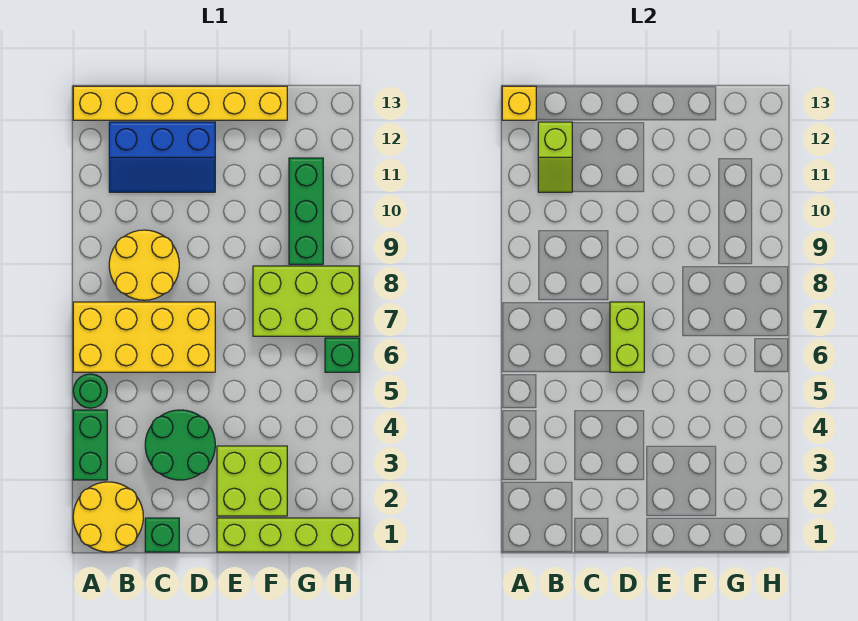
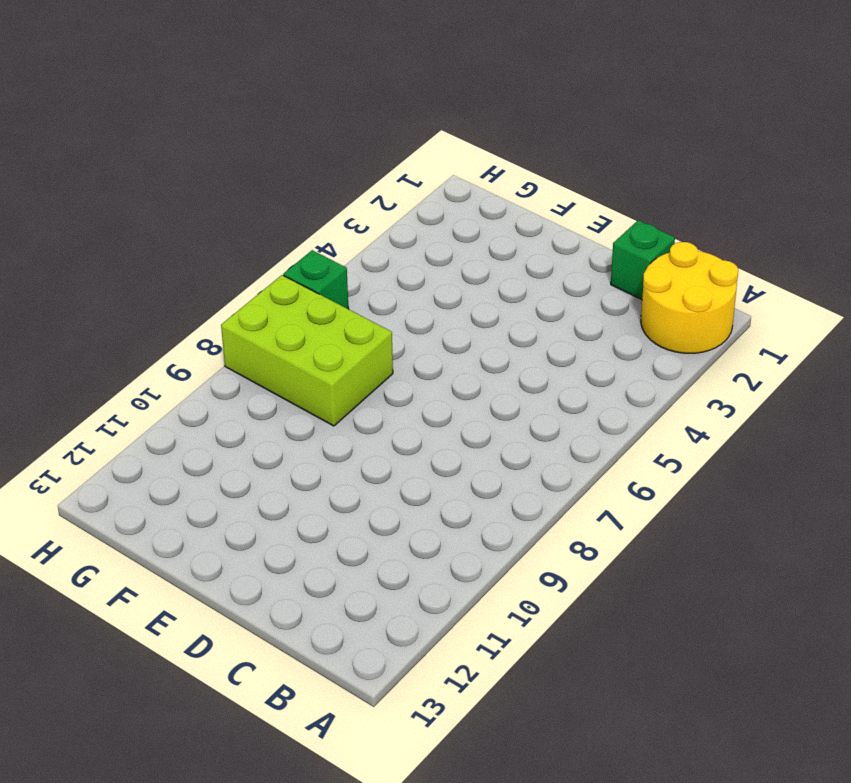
none -> green 1x2 brick [73,410,107,480]
none -> green 1x1 round brick [73,374,107,408]
none -> yellow 2x4 brick [73,302,215,372]

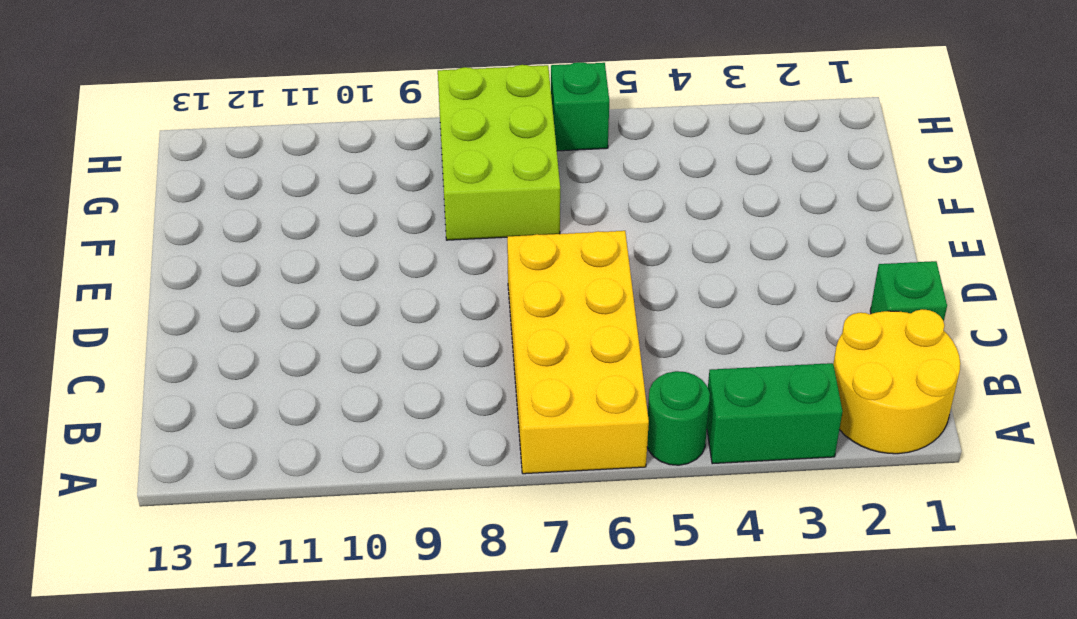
none -> yellow 1x6 brick [73,86,287,120]
none -> yellow 2x2 round brick [109,230,179,300]
none -> blue 2x3 slope [109,122,215,192]

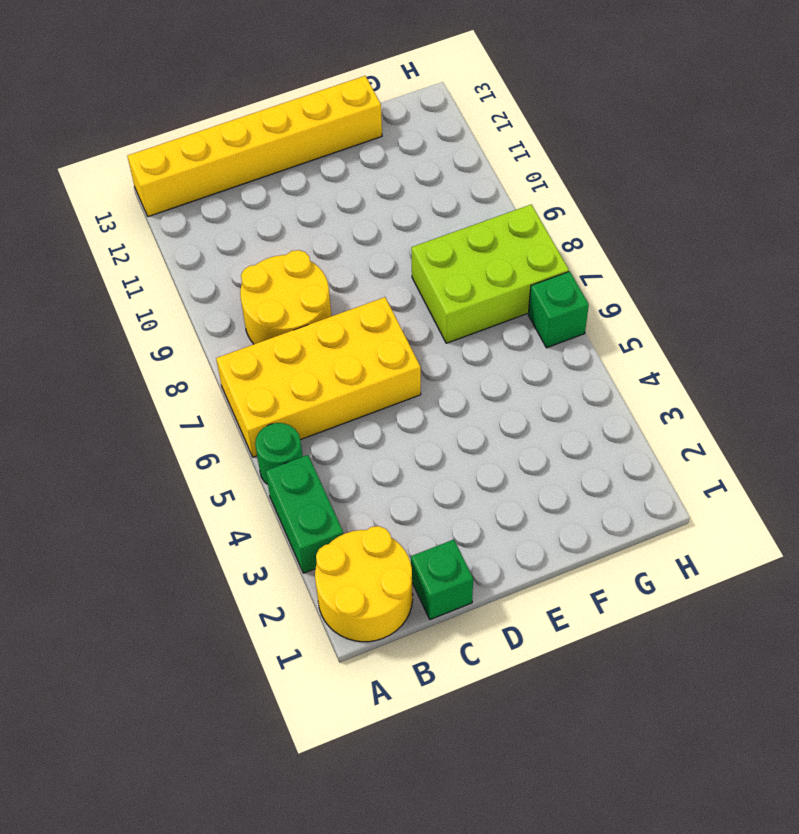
none -> blue 2x3 slope [109,122,215,192]
none -> green 2x2 round brick [145,410,215,480]
none -> lime 1x4 brick [217,518,359,552]

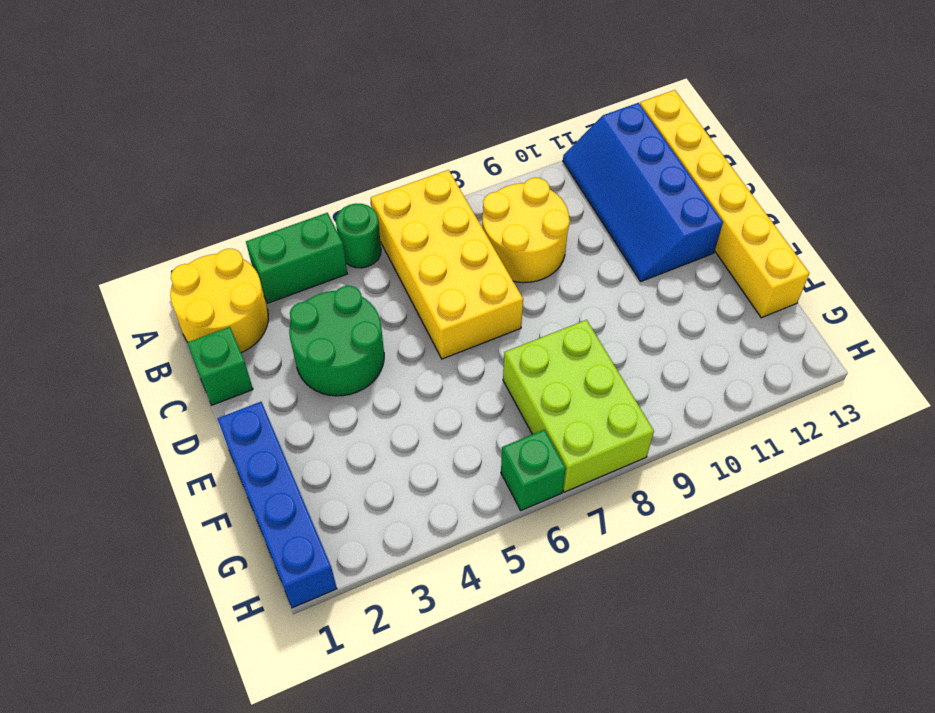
blue 2x4 slope [563,103,723,281] -> blue 2x3 slope [109,122,215,192]
blue 1x4 brick [217,402,337,608] -> lime 1x4 brick [217,518,359,552]
none -> lime 2x2 brick [217,446,287,516]
none -> green 1x3 brick [289,158,323,264]
none -> yellow 1x1 brick [502,86,536,120]

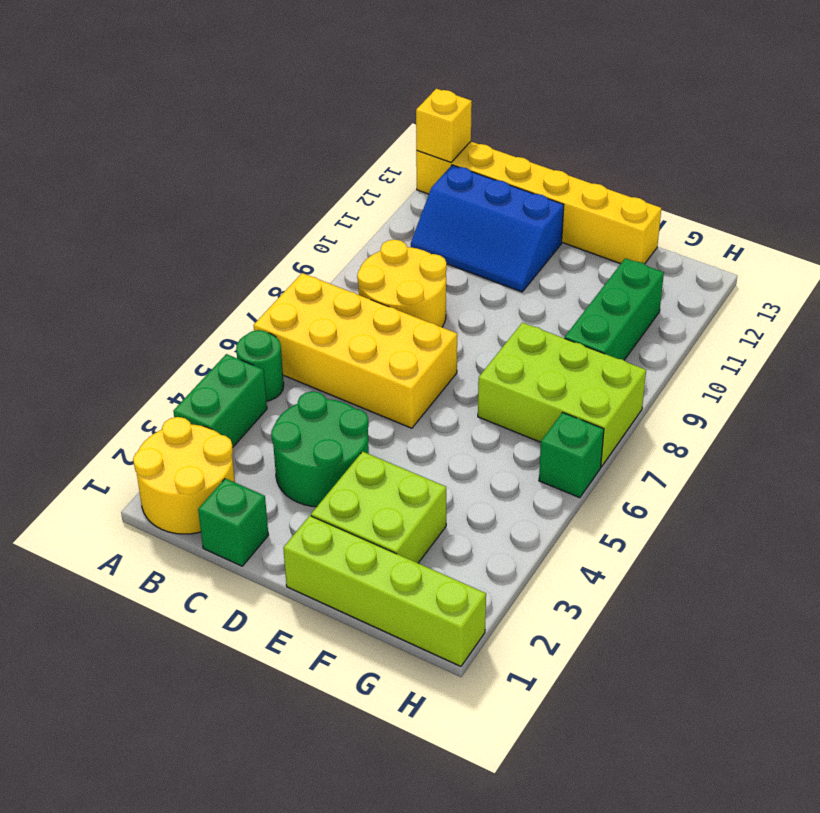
none -> lime 1x2 slope [538,122,572,192]
none -> lime 1x2 brick [610,302,644,372]

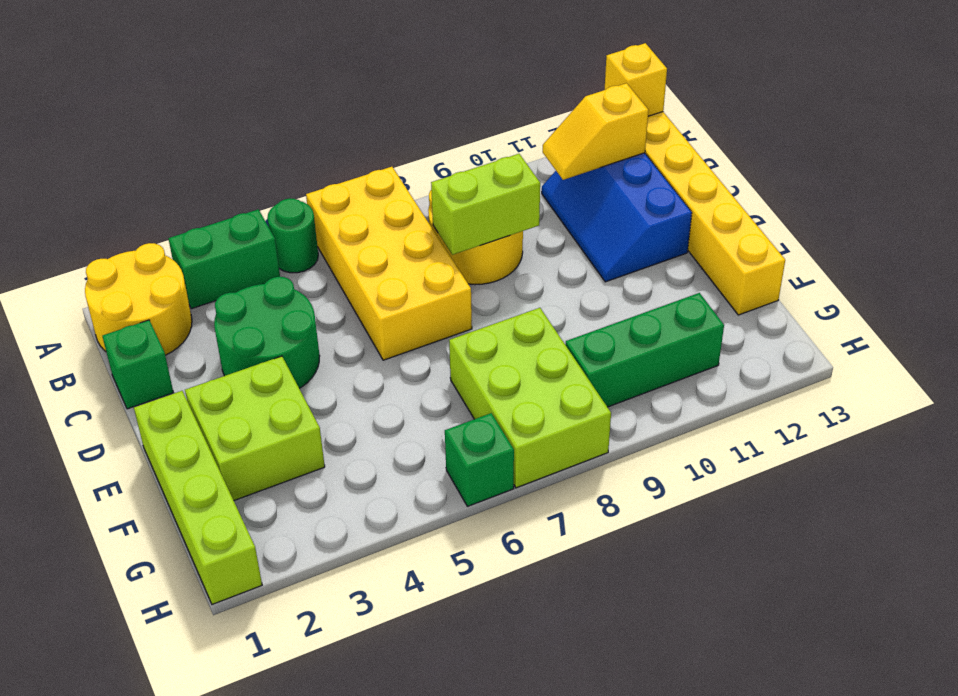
yellow 1x2 slope [543,83,648,180] -> lime 1x2 slope [538,122,572,192]
lime 1x2 brick [431,154,540,255] -> lime 1x2 brick moved to [610,302,644,372]

